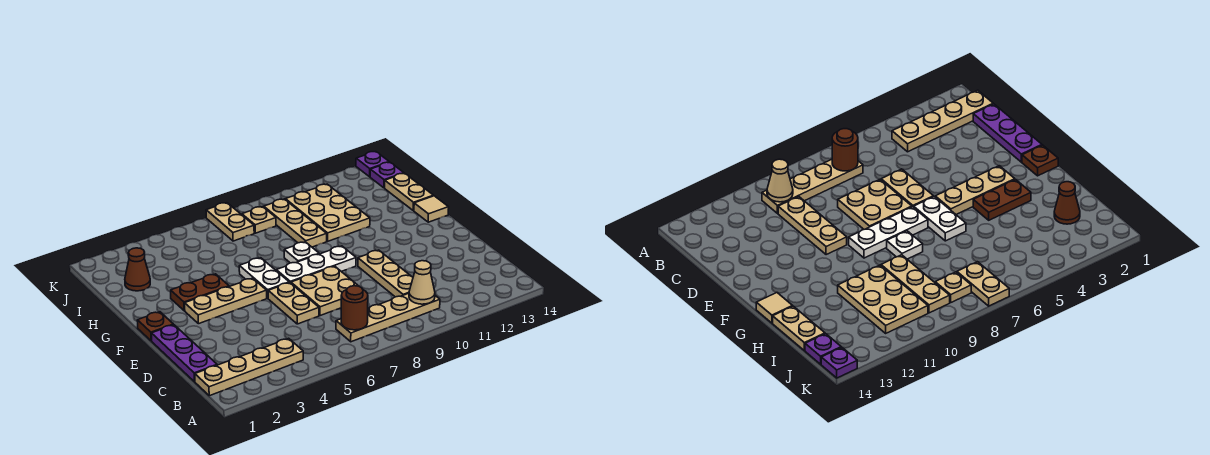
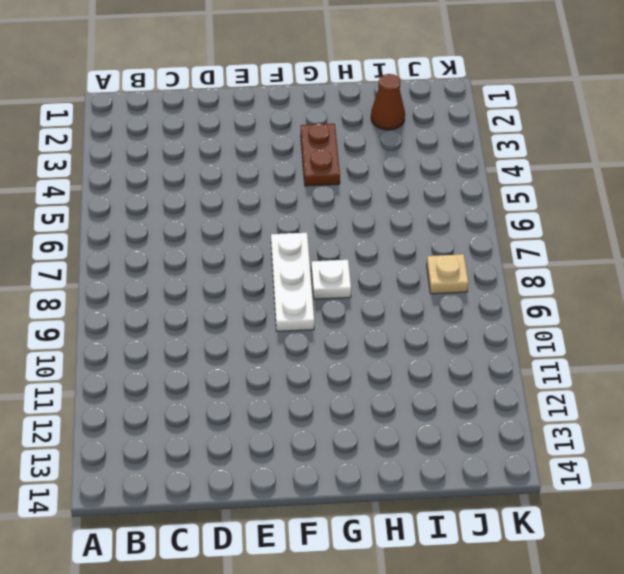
none -> tan 1x4 plate [195,338,303,396]
none -> tan 1x4 plate [336,293,440,342]
none -> purple 1x3 plate [152,325,217,382]

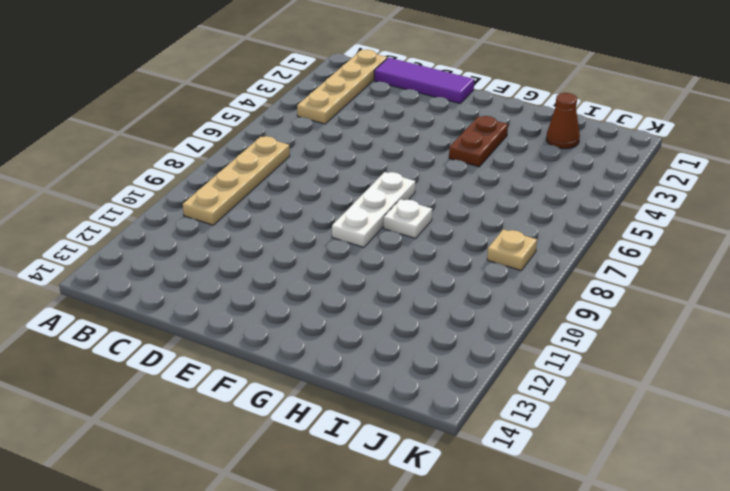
purple 1x3 tile [374,58,474,104] -> purple 1x3 plate [152,325,217,382]
none -> tan 1x3 plate [358,250,413,297]
none -> tan 1x2 plate [268,283,319,324]
none -> tan 2x2 plate [291,266,358,316]

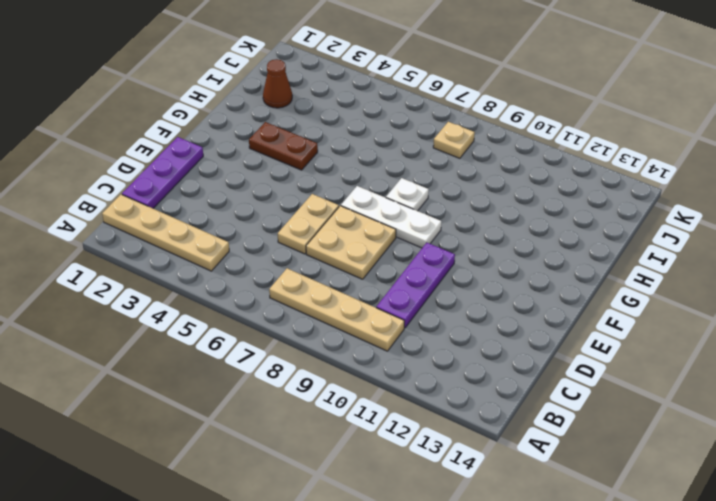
purple 1x3 plate [376,243,455,328] -> tan 1x3 plate [358,250,413,297]
none -> brown 1x1 plate [137,312,173,341]
none -> tan 1x3 plate [185,278,267,324]
none -> white 1x2 plate [239,258,289,298]

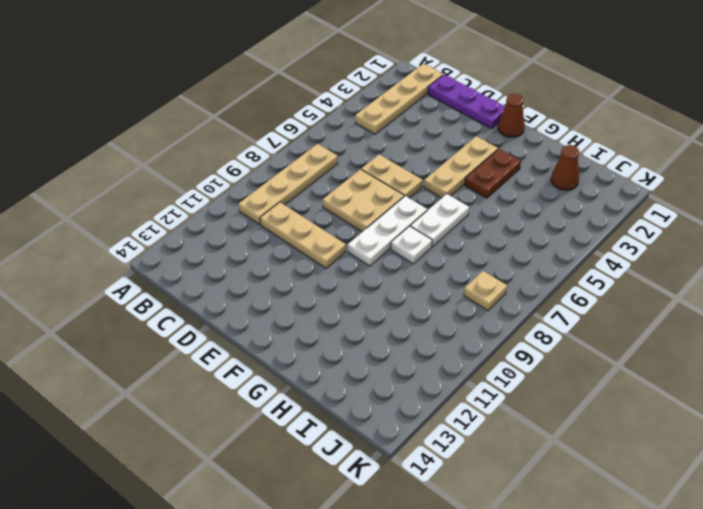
brown 1x1 cone [498,94,525,137] -> brown 1x1 plate [137,312,173,341]
white 1x2 plate [410,194,469,247] -> white 1x2 plate turned to [239,258,289,298]
none -> tan 1x1 tile [414,196,449,222]
none -> tan 1x3 plate [264,199,327,247]
none -> tan 2x3 plate [285,184,370,241]

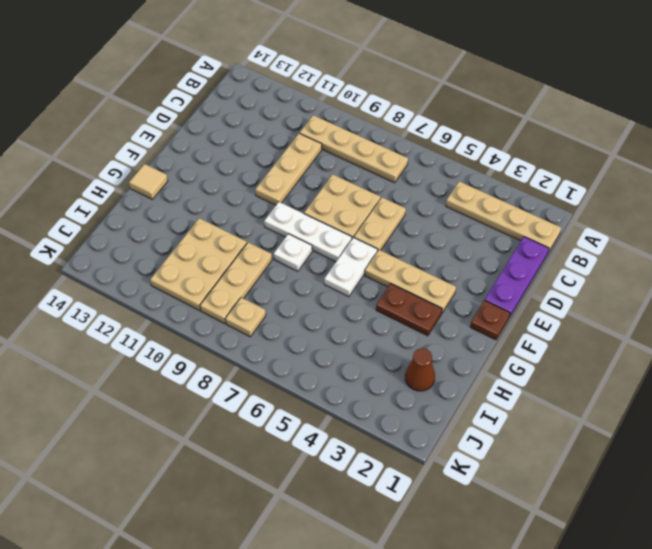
none -> tan 1x2 plate [385,173,433,211]
none -> tan 1x2 plate [206,203,254,241]
none -> purple 1x1 plate [370,162,404,188]

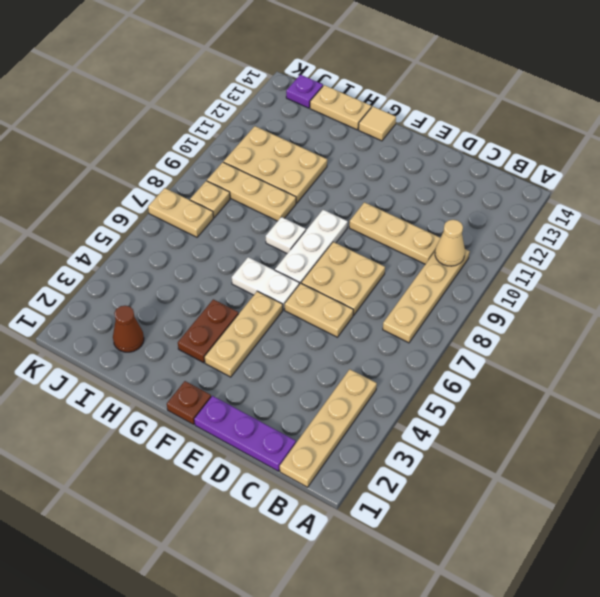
none -> purple 1x1 plate [356,152,389,177]
none -> brown 1x1 round brick [341,286,368,330]

